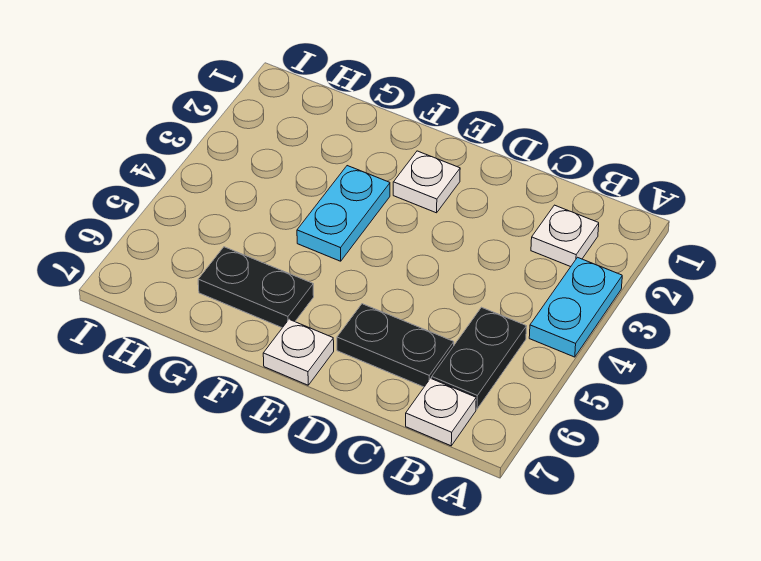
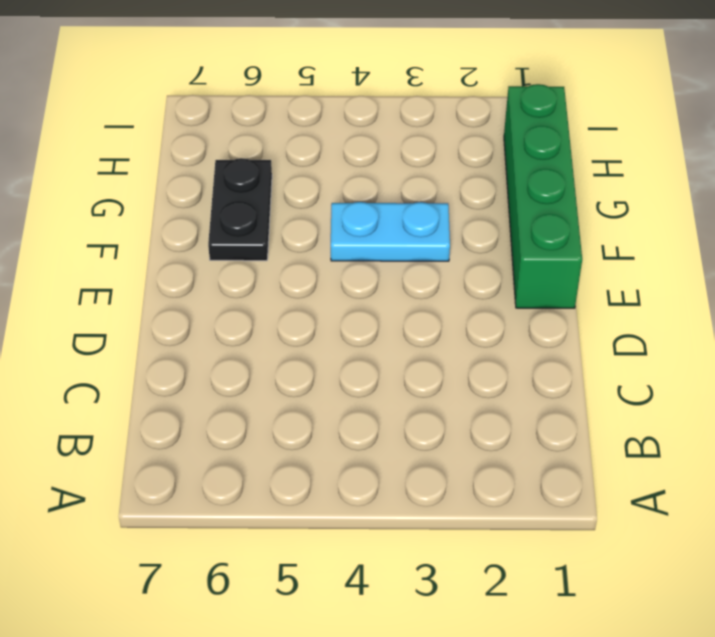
green 1x4 brick [504,84,582,308] -> none
none -> cyan 1x2 plate [529,257,622,357]
none -> white 1x1 plate [531,205,599,267]

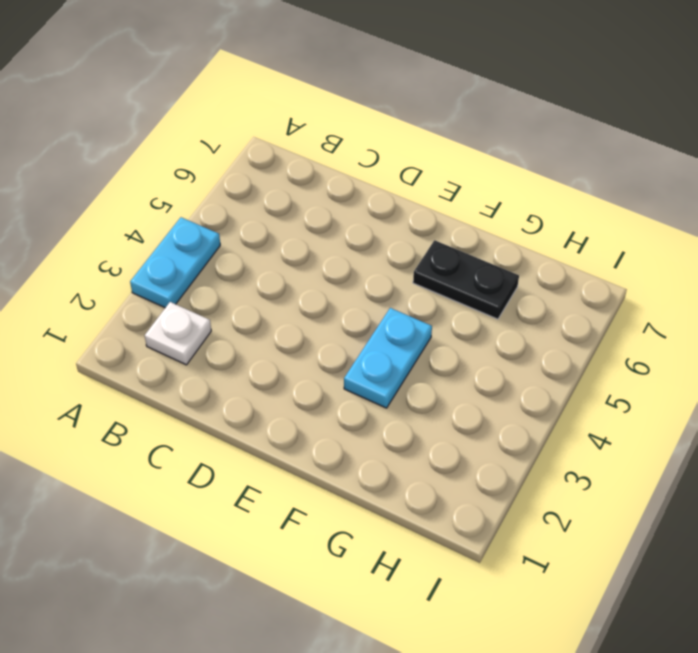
none -> black 1x2 plate [432,307,527,409]
none -> white 1x1 plate [406,378,476,446]

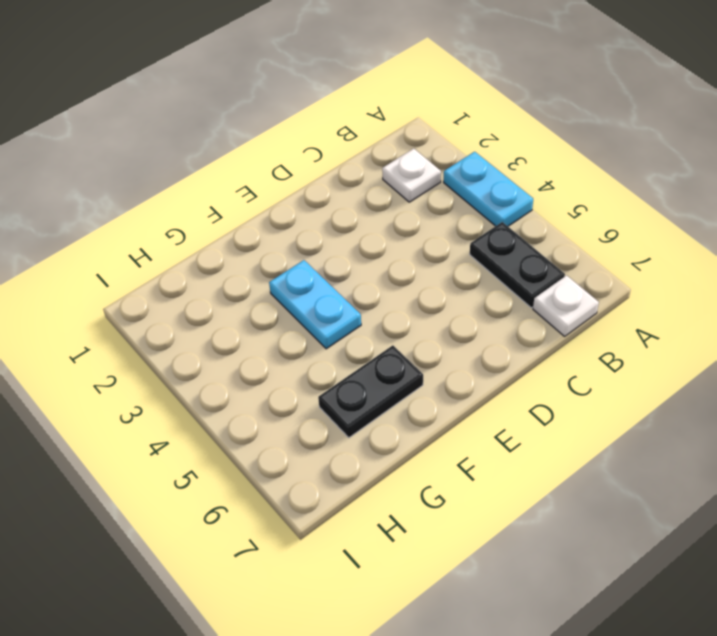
none -> black 1x2 plate [337,304,454,387]
none -> white 1x1 plate [393,151,460,213]

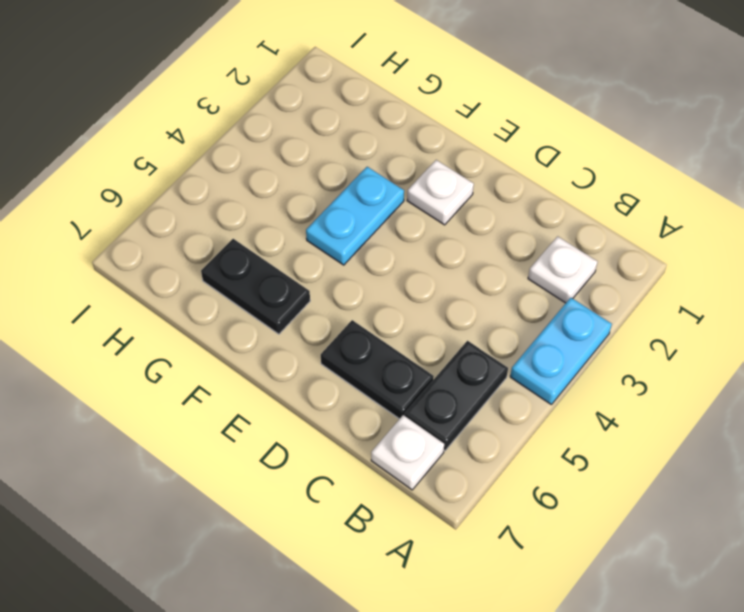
none -> white 1x1 plate [263,319,334,385]

